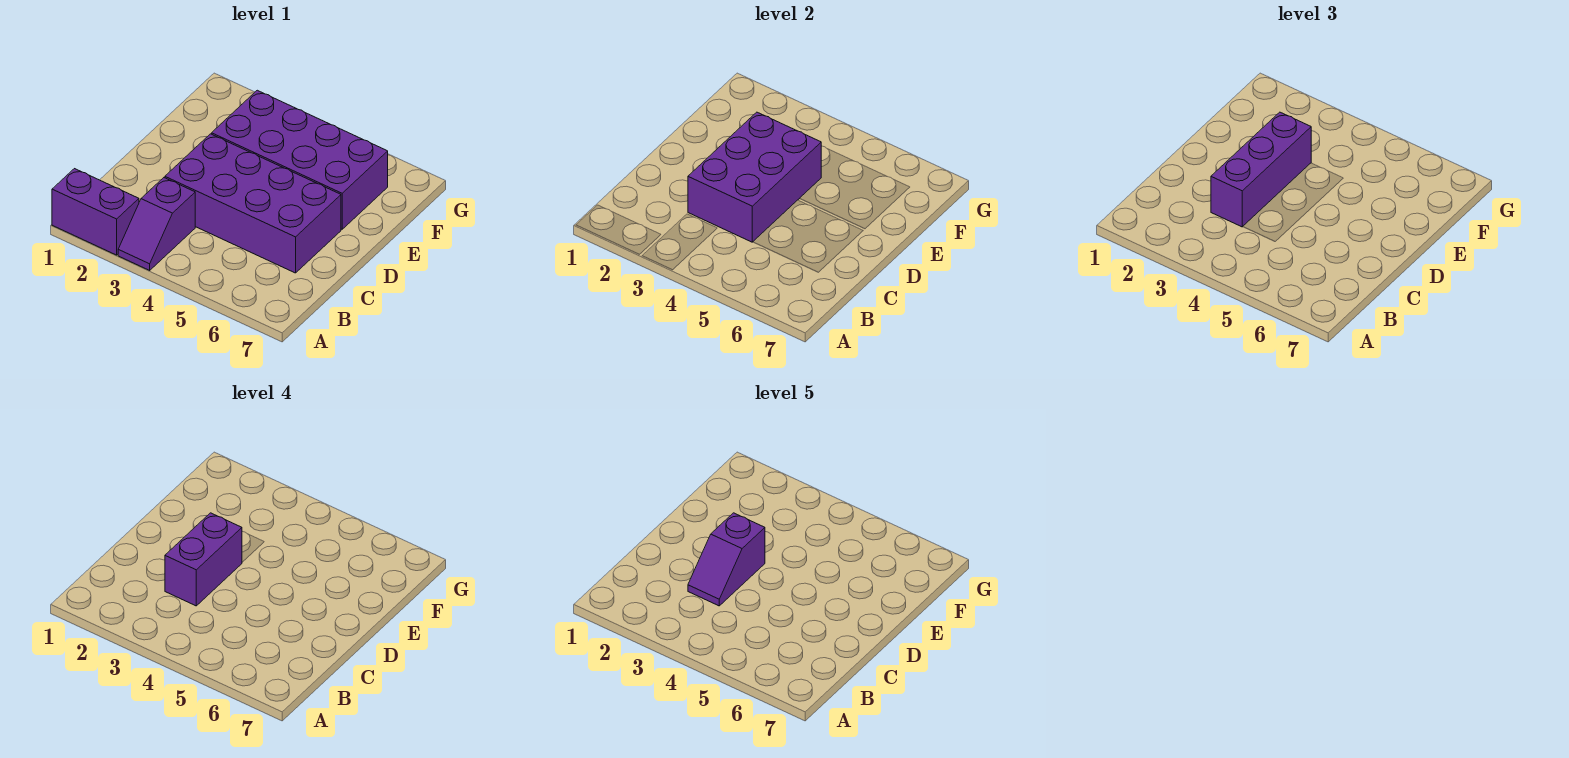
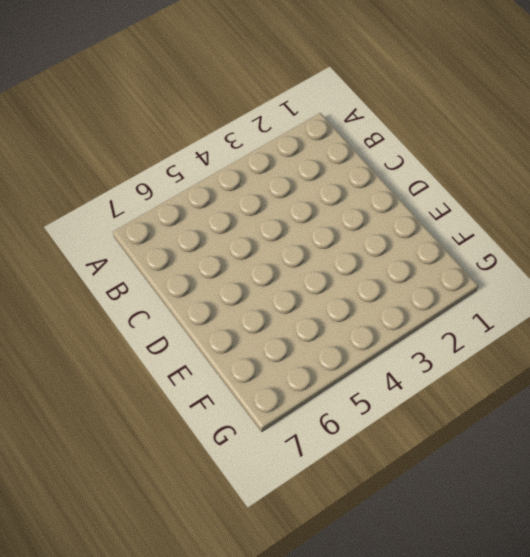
none -> purple 1x2 brick [52,169,139,255]
none -> purple 1x2 slope [118,178,195,270]

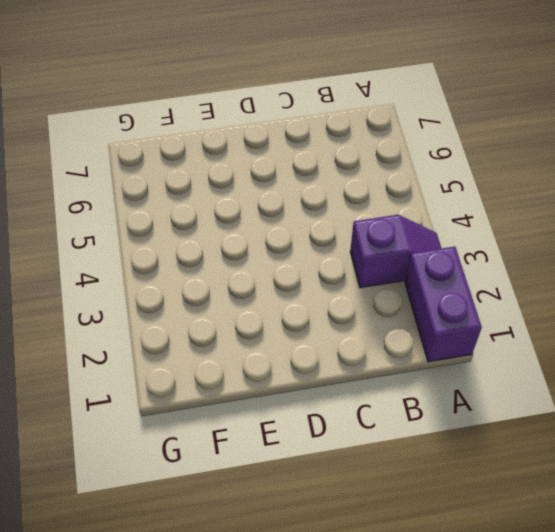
none -> purple 2x4 brick [165,134,341,273]
none -> purple 2x4 brick [212,90,388,229]

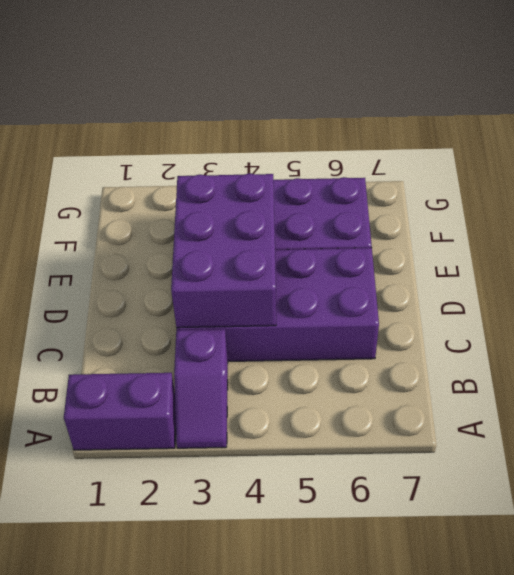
none -> purple 1x3 brick [1211,112,1311,227]
none -> purple 1x2 brick [165,513,242,606]

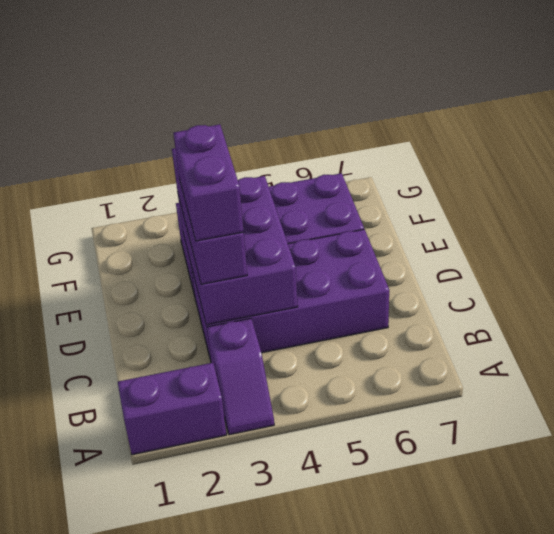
none -> purple 1x2 slope [688,513,765,606]

